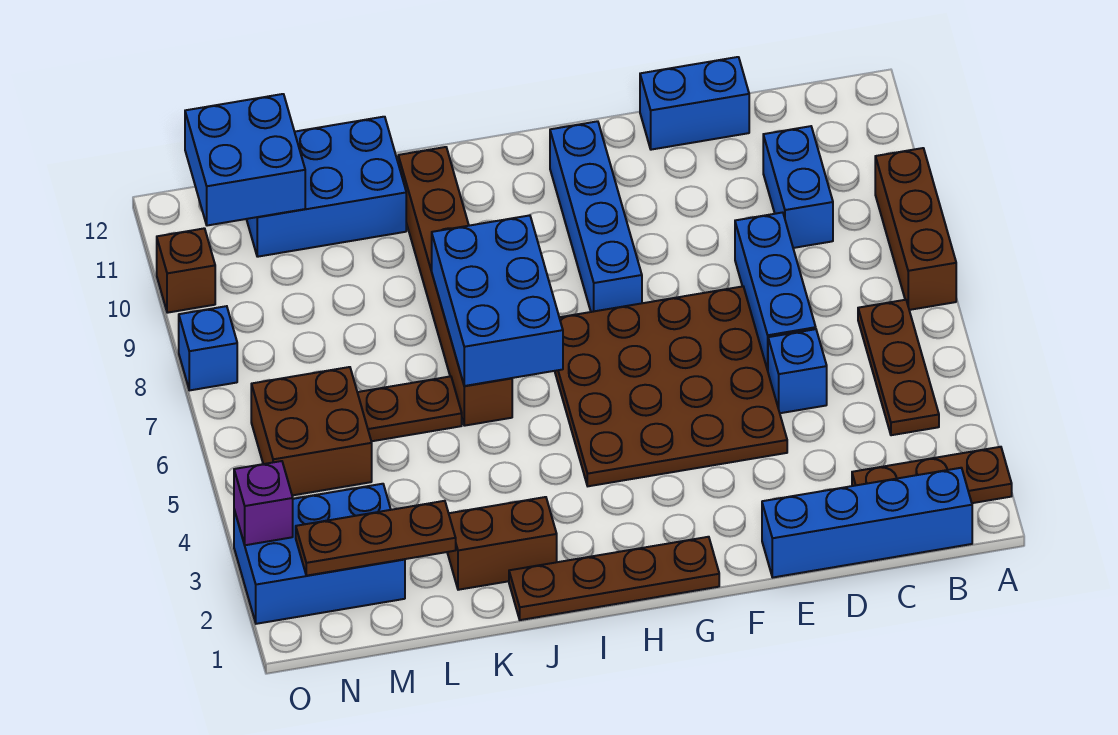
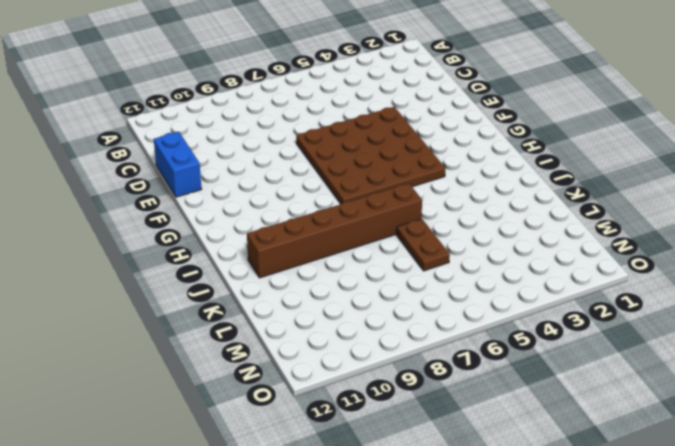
none -> brown 1x3 plate [852,447,1012,503]
none -> brown 1x3 brick [875,148,956,310]
none -> blue 1x4 brick [762,468,972,577]

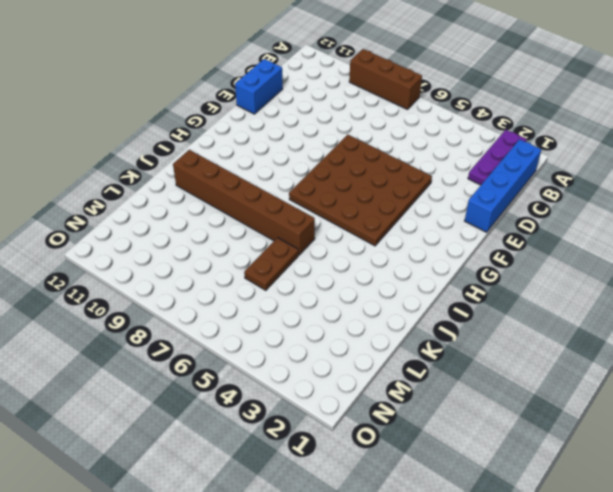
purple 1x3 plate [468,130,527,185] -> brown 1x3 plate [852,447,1012,503]
none -> brown 1x3 plate [858,300,939,435]
none -> blue 1x2 brick [763,126,833,248]
none -> blue 1x1 brick [768,329,827,413]

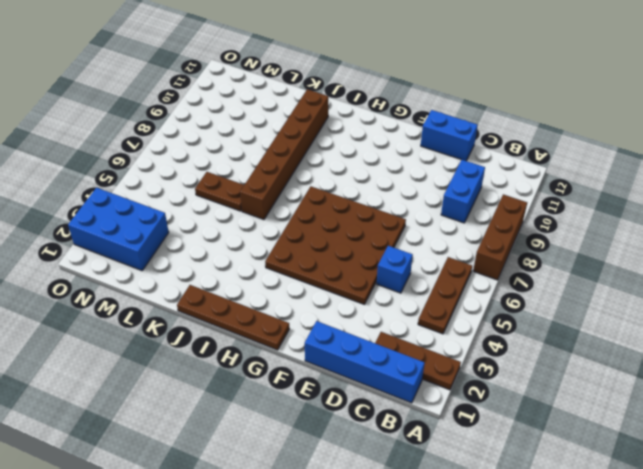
none -> blue 1x3 brick [735,212,816,370]
none -> blue 1x4 brick [550,121,642,312]
none -> brown 1x2 brick [447,497,557,590]

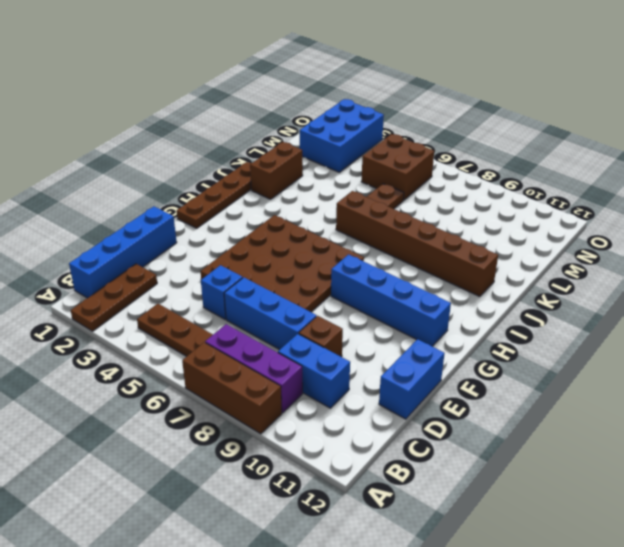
purple 1x3 brick [205,324,303,413] -> none
brown 1x1 brick [299,316,343,357] -> brown 1x1 brick moved to [157,228,215,313]
none -> blue 2x3 brick [247,117,406,257]
none -> blue 1x1 brick [179,306,237,390]
none -> blue 2x3 brick [432,215,563,386]

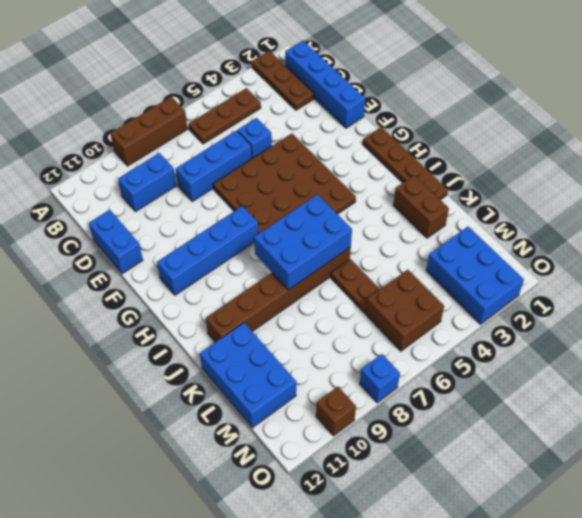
none -> brown 1x3 plate [296,501,456,576]
none -> blue 2x2 brick [185,94,305,226]
none -> purple 1x1 brick [234,461,293,545]

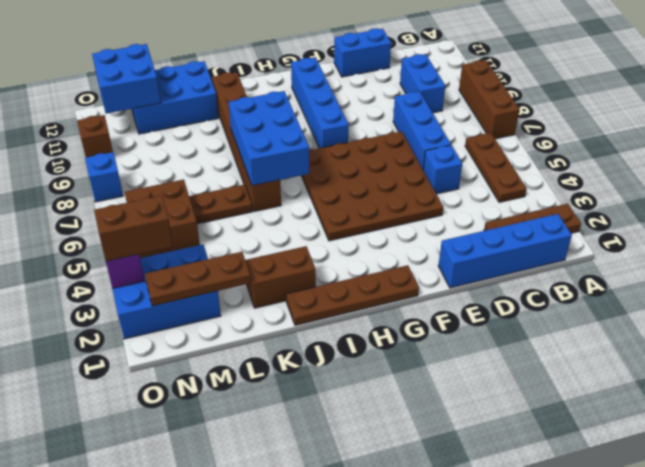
brown 1x2 brick [94,196,173,261] -> none

